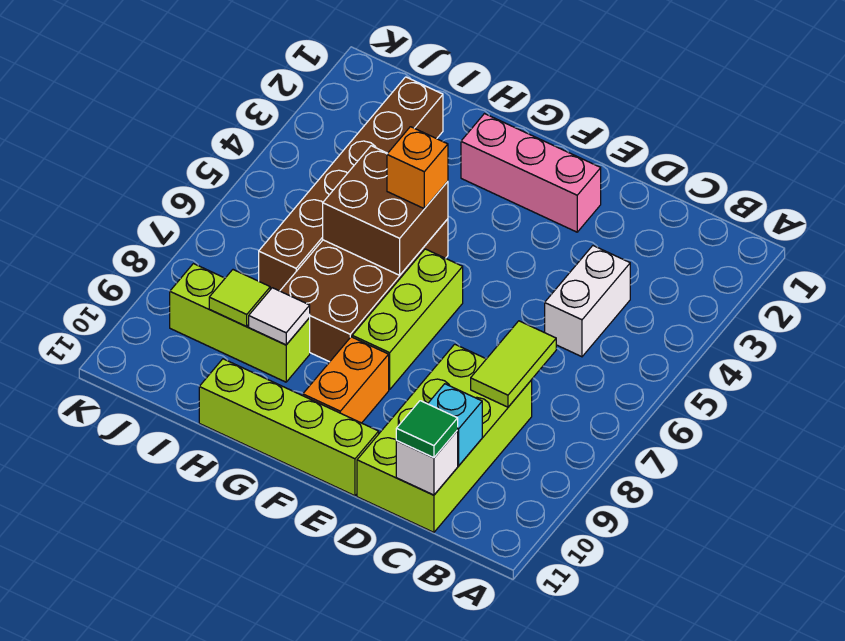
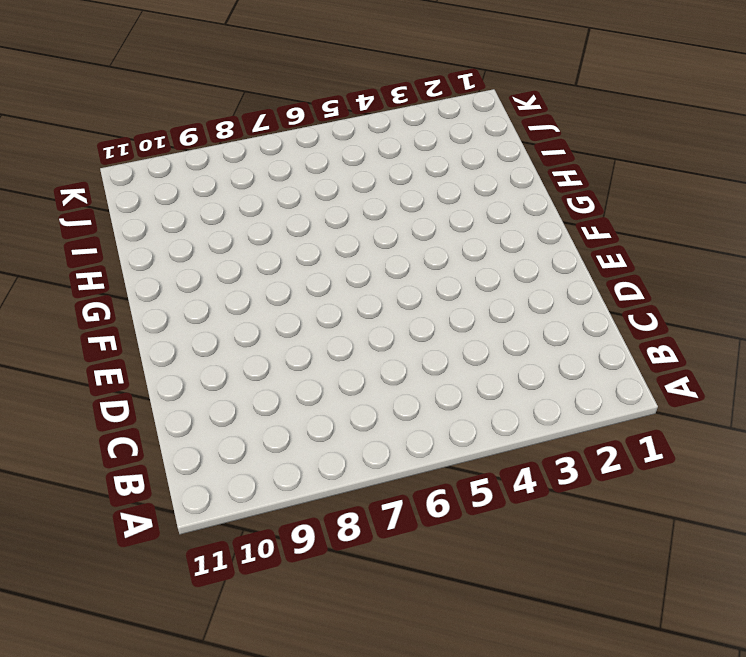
none -> white 1x2 brick [545,246,630,357]
none -> lime 2x4 brick [357,344,532,532]
none -> pink 1x3 brick [461,114,601,232]

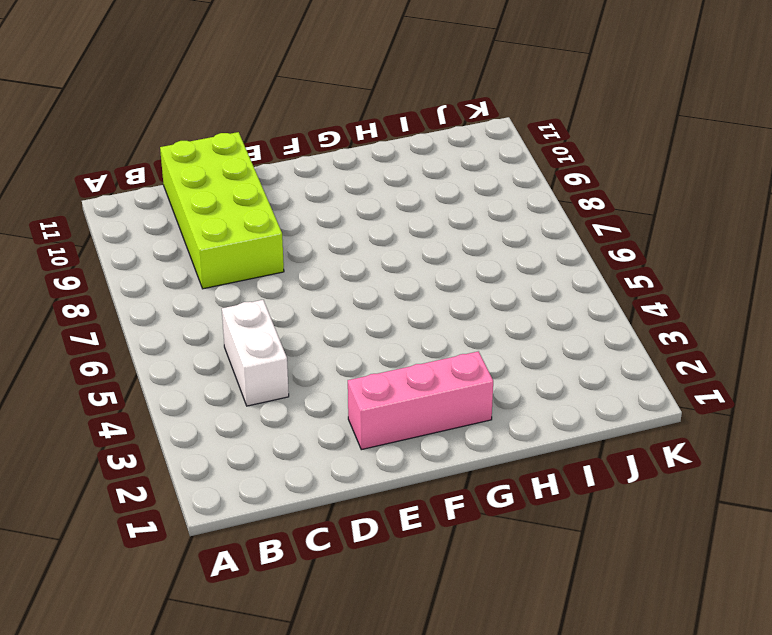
none -> lime 1x4 brick [199,359,379,496]
none -> lime 1x3 brick [352,249,463,390]
none -> orange 1x2 brick [303,337,389,423]

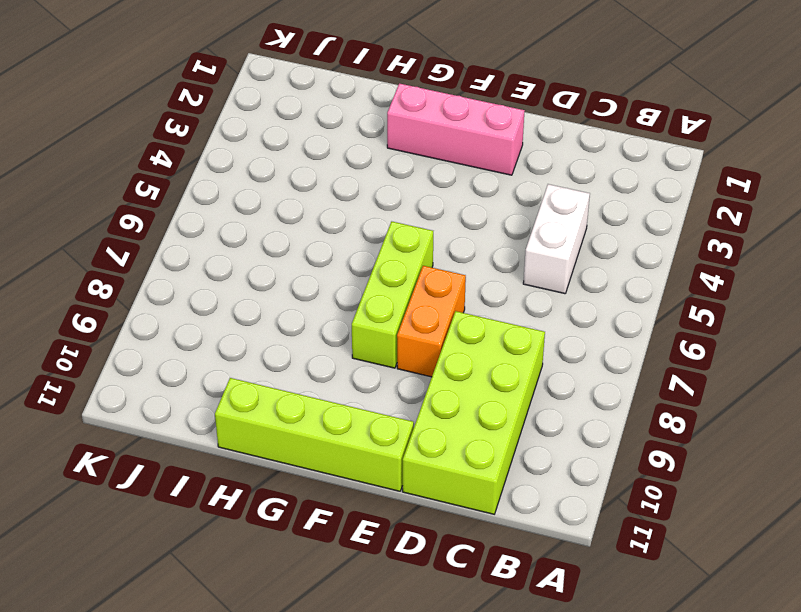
orange 1x2 brick [397,266,466,377] -> orange 1x2 brick moved to [303,337,389,423]
none -> brown 2x4 brick [280,219,448,362]
none -> lime 1x3 brick [170,264,310,382]
none -> brown 1x6 brick [259,77,443,291]

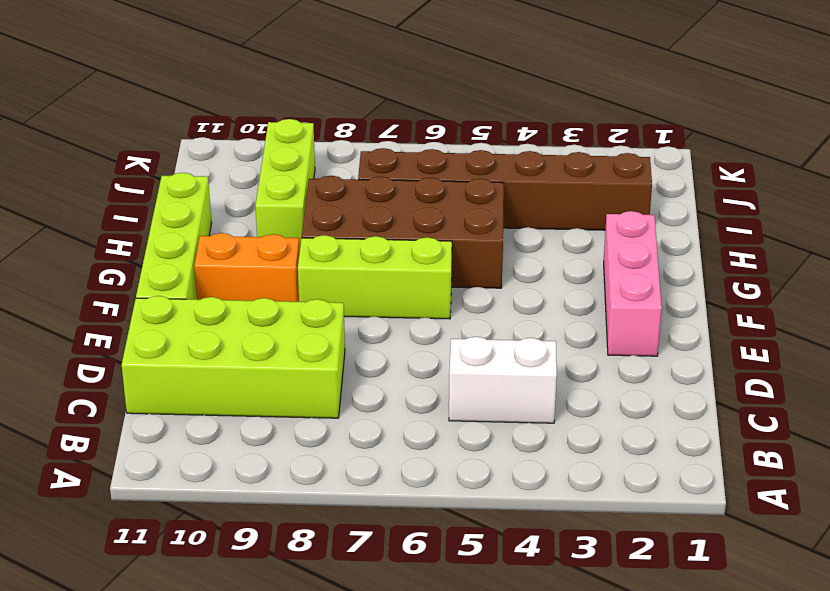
none -> lime 1x2 tile [471,321,556,407]
none -> cyan 1x1 brick [428,384,482,466]
none -> white 1x1 brick [396,431,458,495]

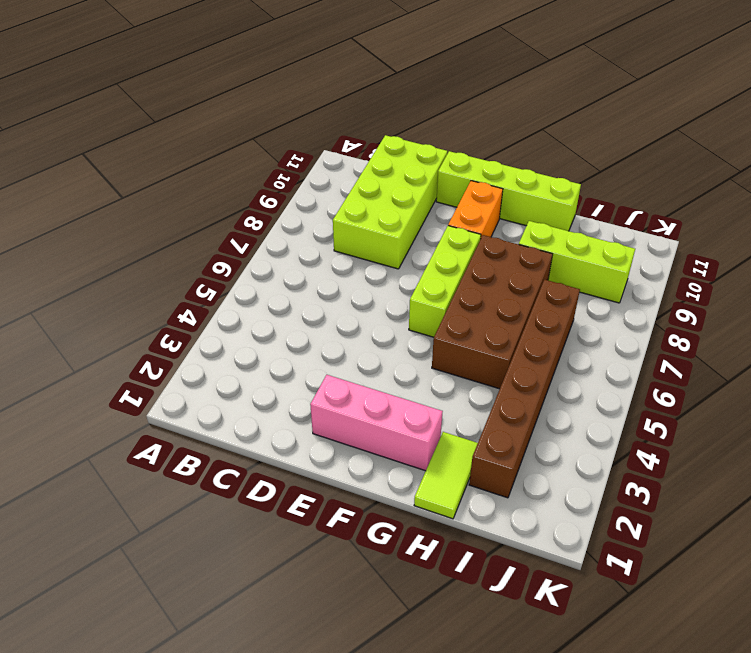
lime 1x2 tile [414,432,478,519] -> lime 1x2 tile moved to [471,321,556,407]
none -> white 1x2 brick [545,246,630,357]
none -> cyan 1x1 brick [428,384,482,466]
none -> white 1x1 brick [396,431,458,495]

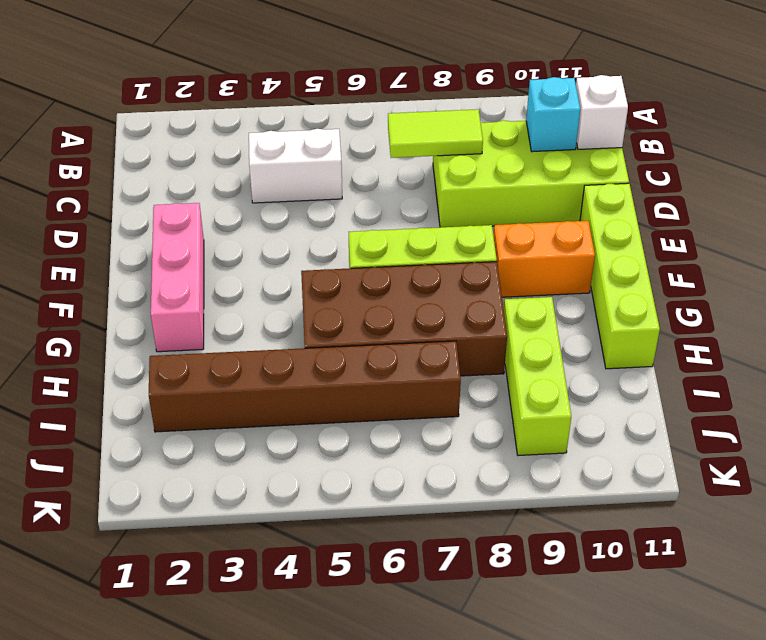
none -> brown 2x2 brick [323,146,448,275]
none -> white 1x1 tile [249,288,310,345]
none -> lime 1x1 tile [209,270,270,327]

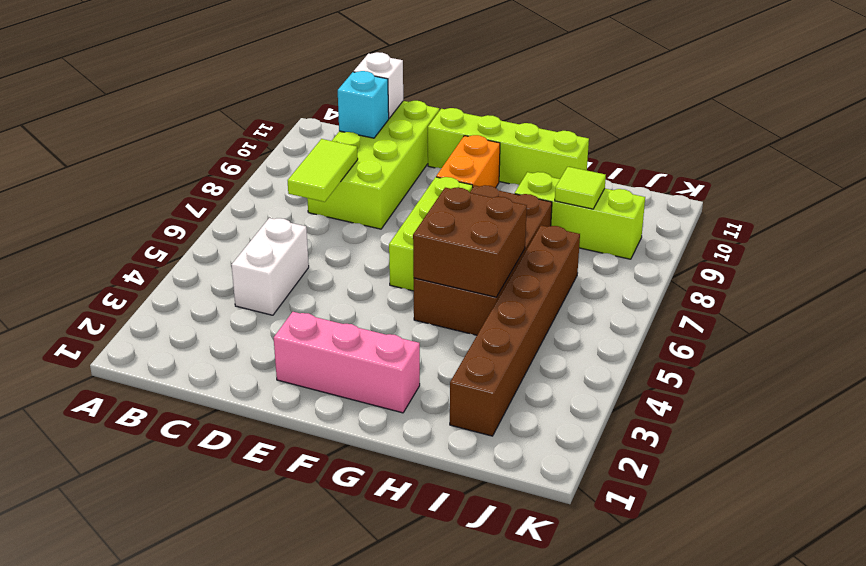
none -> white 1x1 tile [249,288,310,345]
none -> green 1x1 tile [396,401,458,458]
none -> orange 1x1 brick [387,127,448,209]

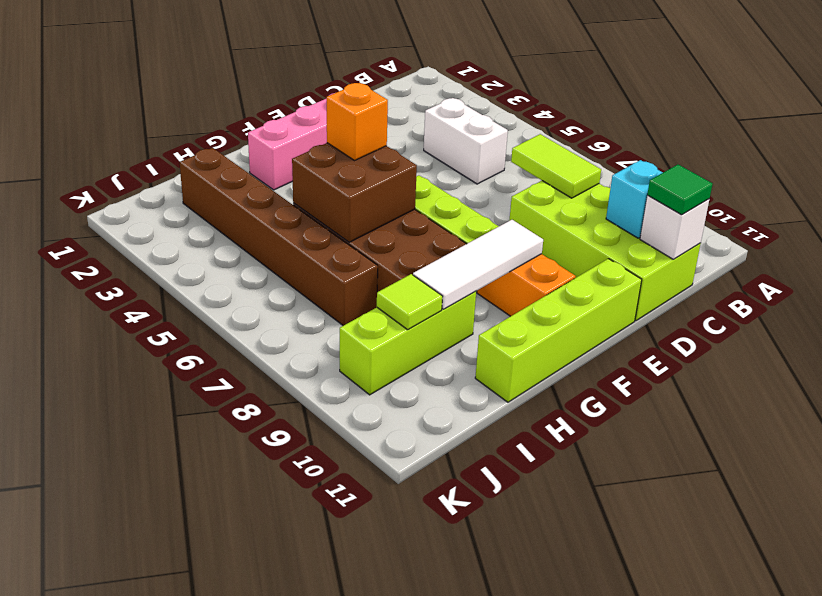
white 1x3 tile [413,220,543,309] -> white 1x1 tile [249,288,310,345]

